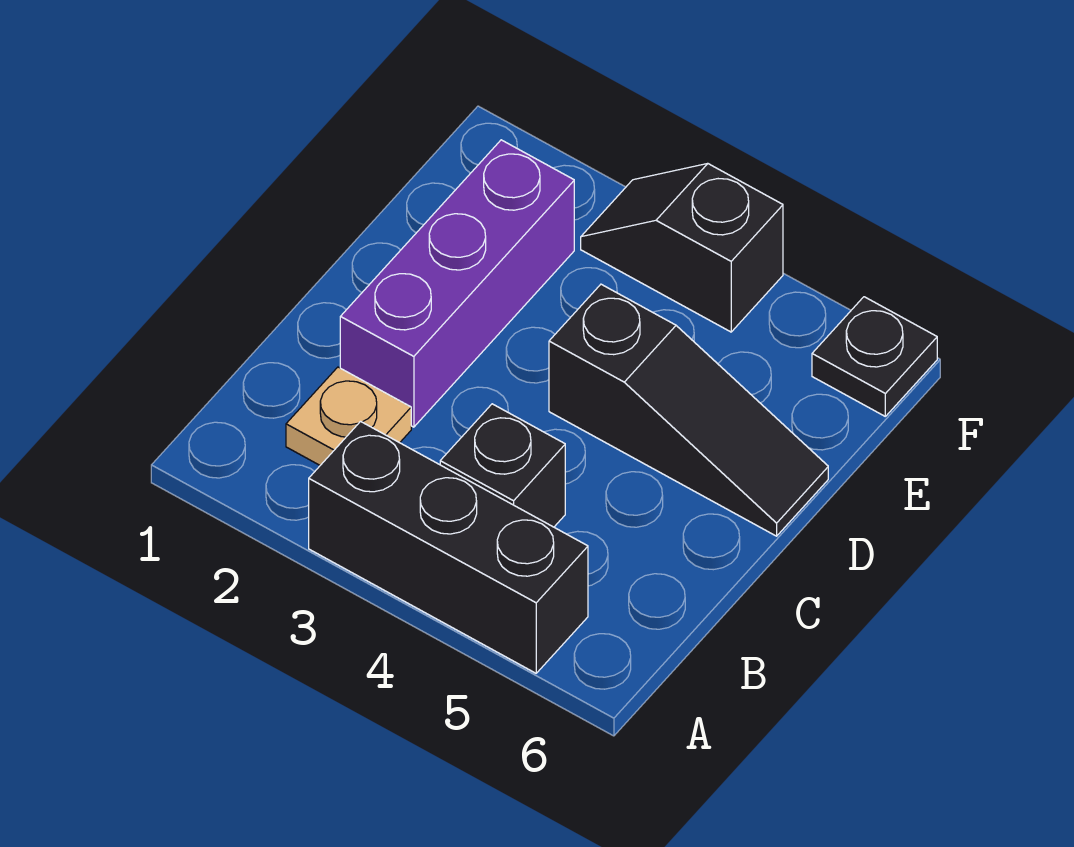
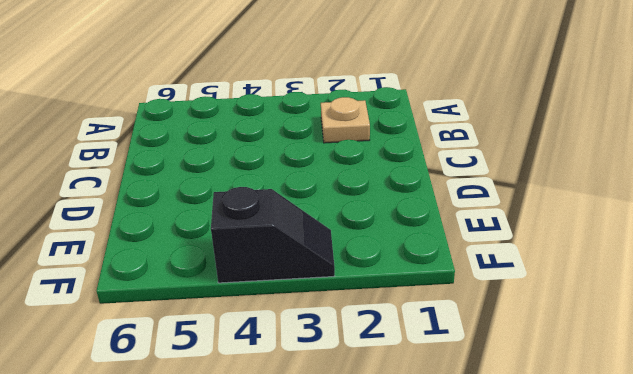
none -> black 1x3 brick [309,422,588,673]
none -> black 1x1 brick [440,404,565,527]

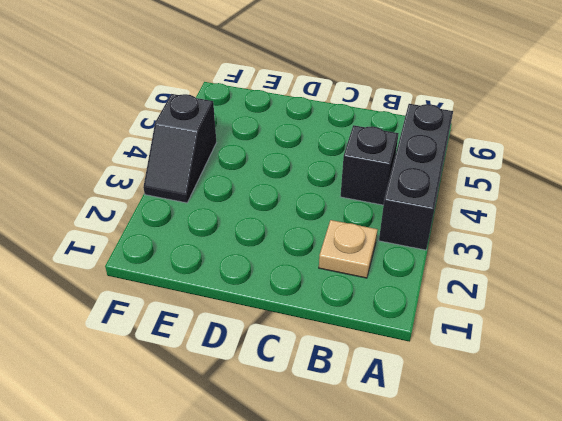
none -> purple 1x3 brick [340,140,574,427]
none -> black 1x3 slope [549,284,828,536]

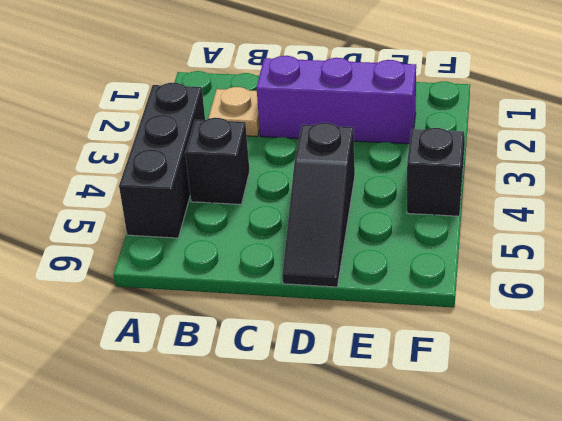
none -> black 1x1 plate [812,297,937,416]

